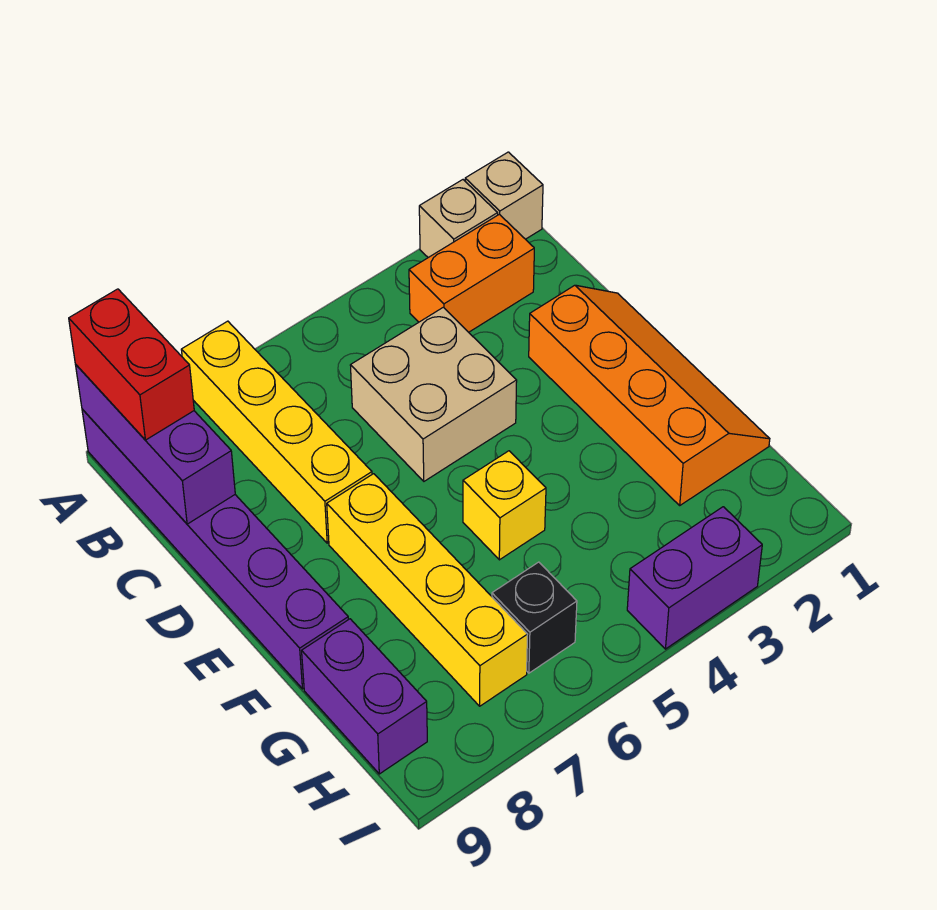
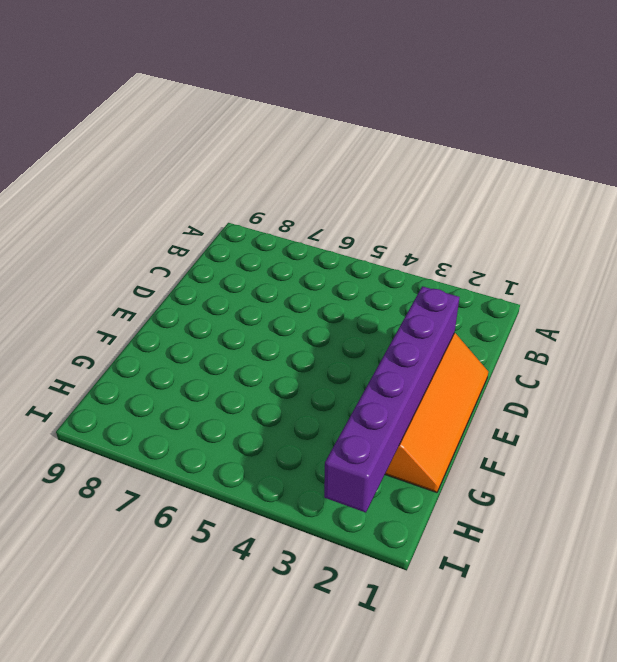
purple 1x6 brick [324,286,460,513] -> purple 1x6 brick moved to [82,409,348,689]
none -> tan 1x1 brick [465,152,543,239]
none -> tan 1x1 brick [419,180,498,258]
none -> yellow 1x4 brick [181,321,372,543]

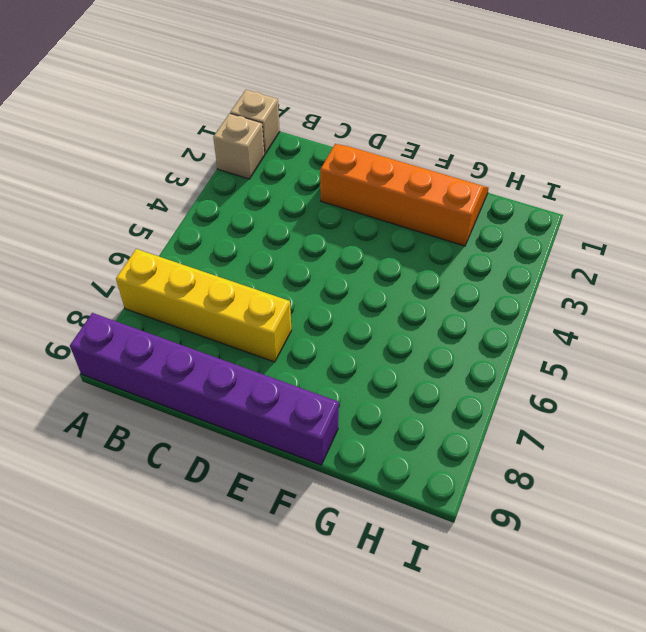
none -> orange 1x2 brick [409,214,534,332]
none -> tan 2x2 brick [350,307,517,481]
none -> yellow 1x4 brick [327,474,528,706]

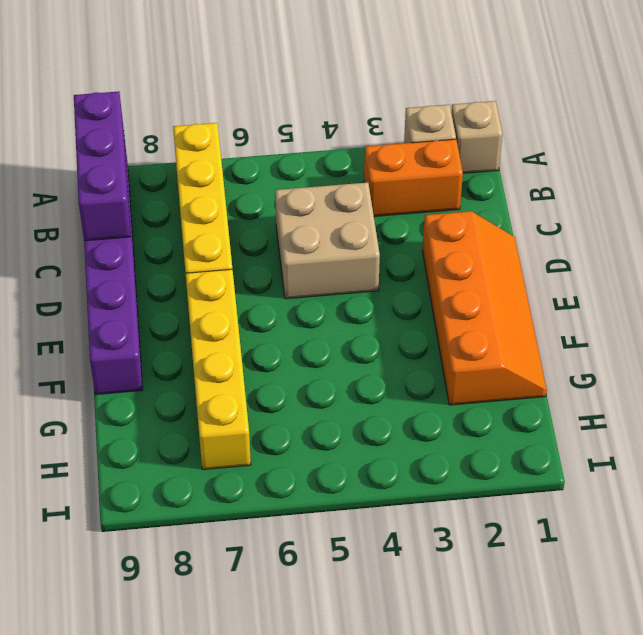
none -> yellow 1x1 brick [463,451,546,560]
none -> purple 1x2 brick [302,619,427,774]
none -> black 1x1 brick [492,562,577,673]

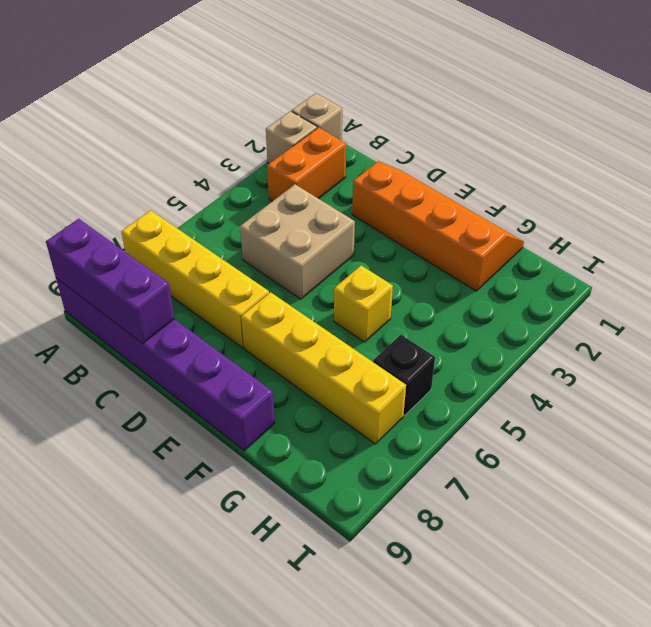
none -> purple 1x2 brick [302,619,427,774]
none -> purple 1x2 brick [627,507,762,649]
none -> red 1x2 brick [69,289,194,440]

